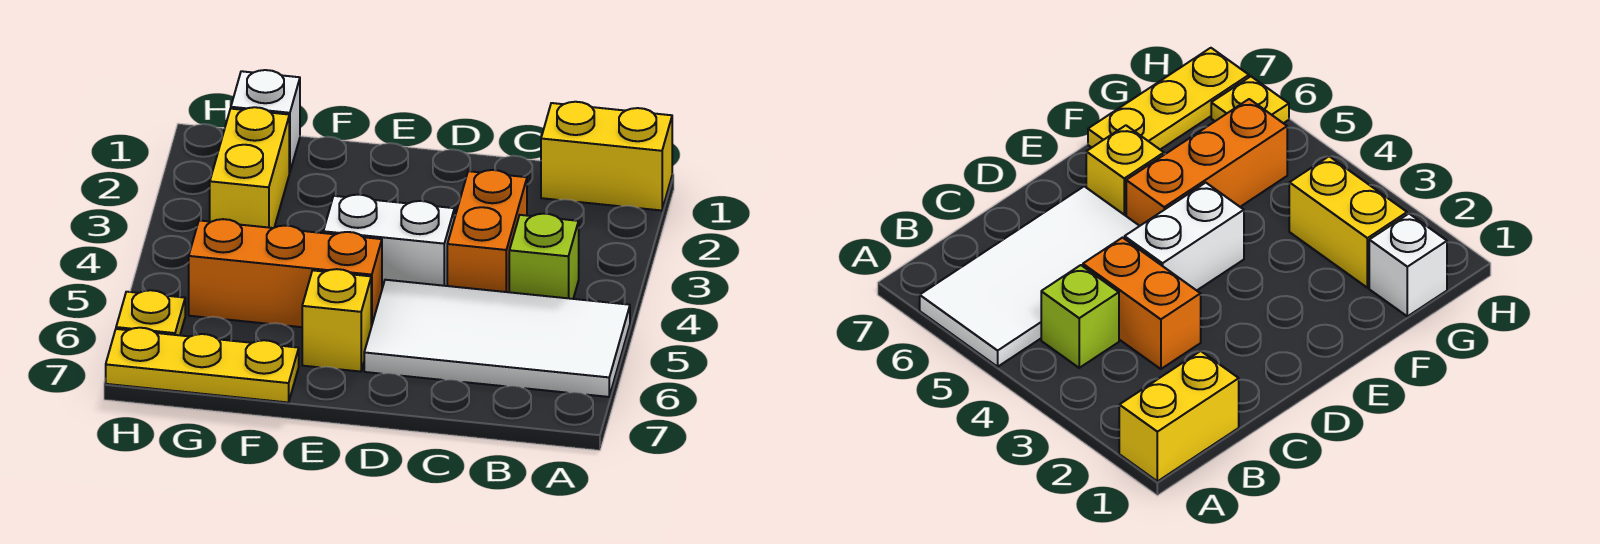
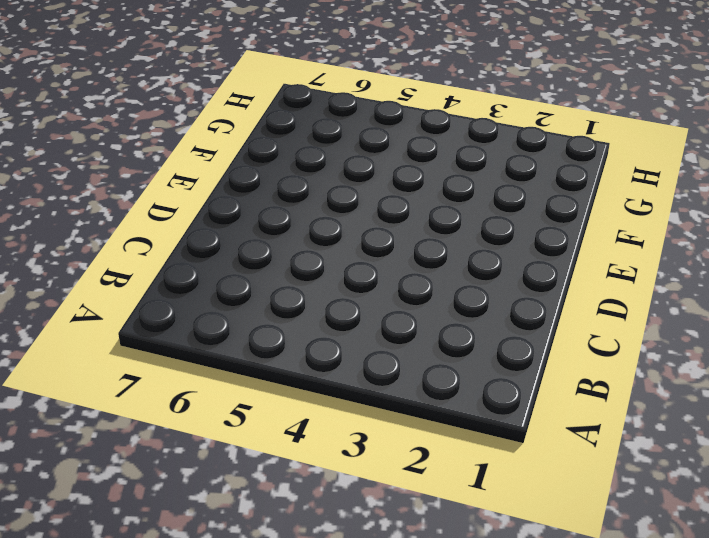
none -> yellow 1x2 brick [541,102,672,211]
none -> white 2x4 tile [364,280,630,397]

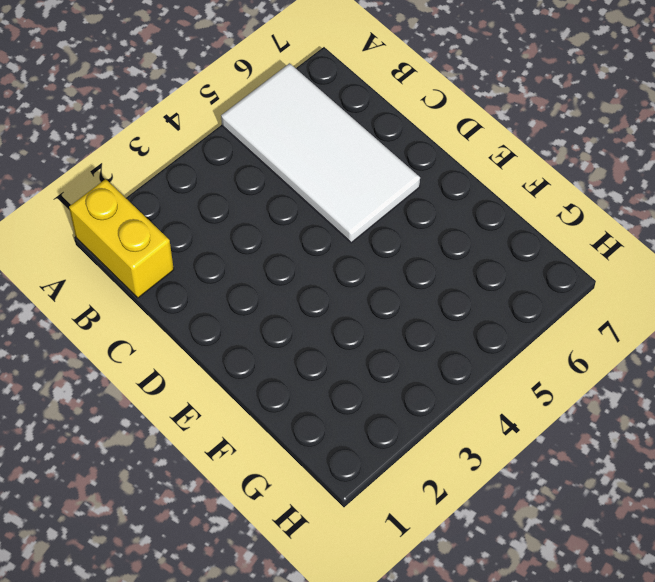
none -> lime 1x1 brick [509,214,579,299]
none -> orange 1x2 brick [447,170,527,292]

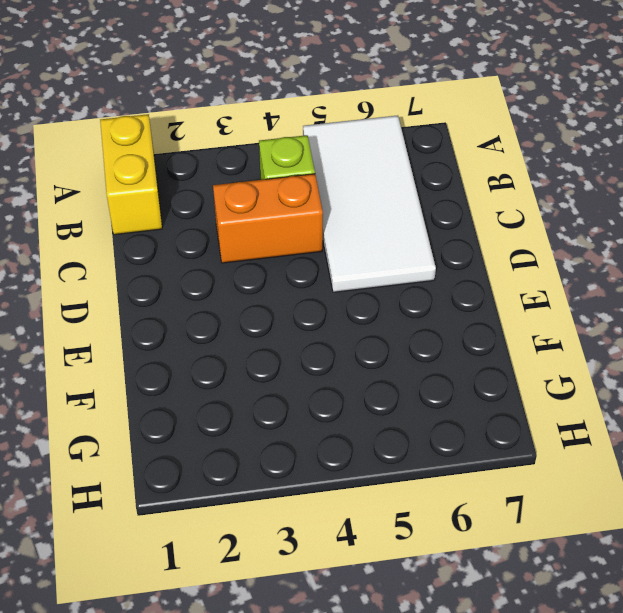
none -> white 1x2 brick [323,195,454,288]
none -> orange 1x3 brick [189,219,382,327]

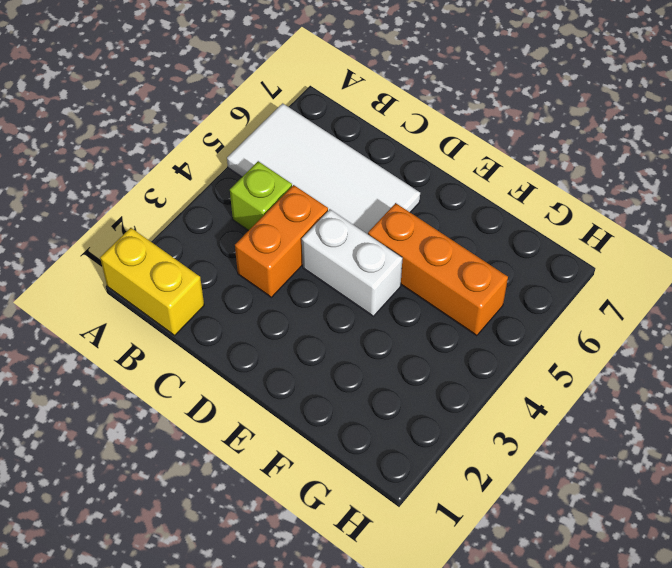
none -> yellow 1x1 brick [302,269,371,372]
none -> yellow 1x3 plate [106,328,299,403]

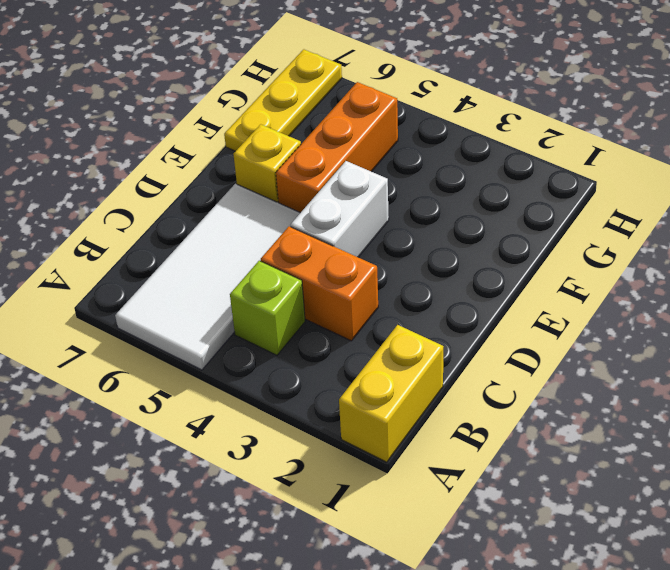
none -> white 1x1 brick [231,70,300,172]
none -> yellow 1x2 brick [210,107,289,228]

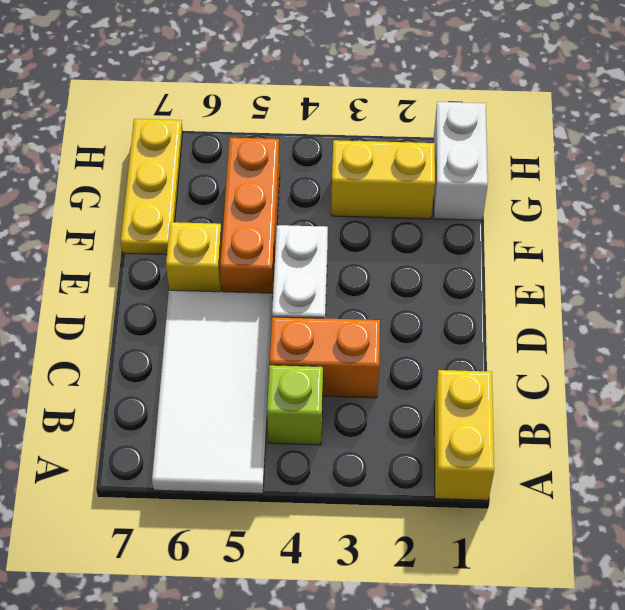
white 1x2 brick [434,102,488,220] -> white 1x1 brick [231,70,300,172]
none -> yellow 1x1 plate [116,290,185,335]

